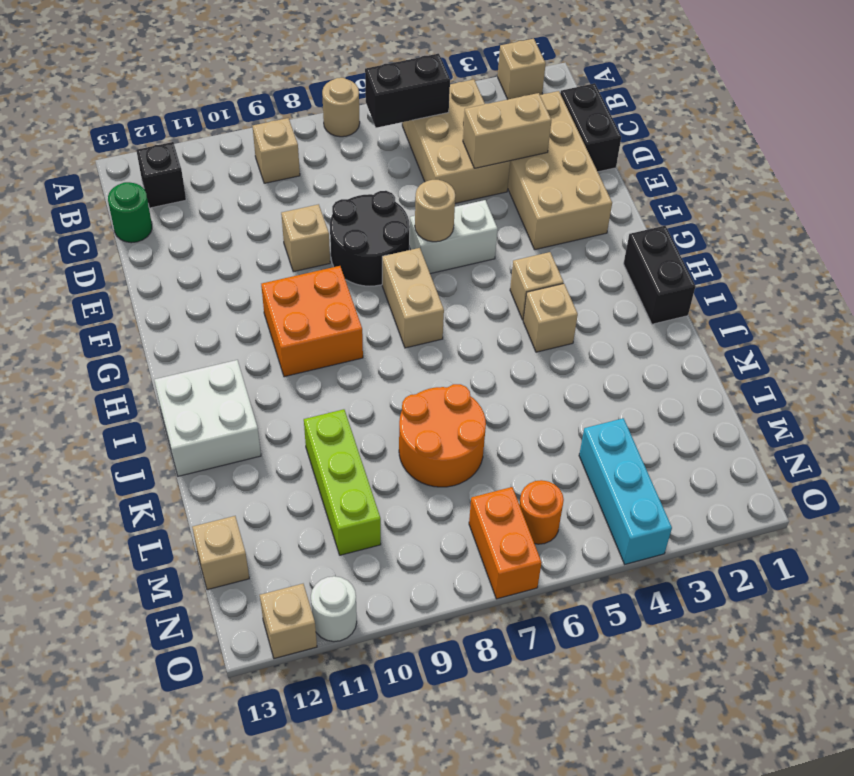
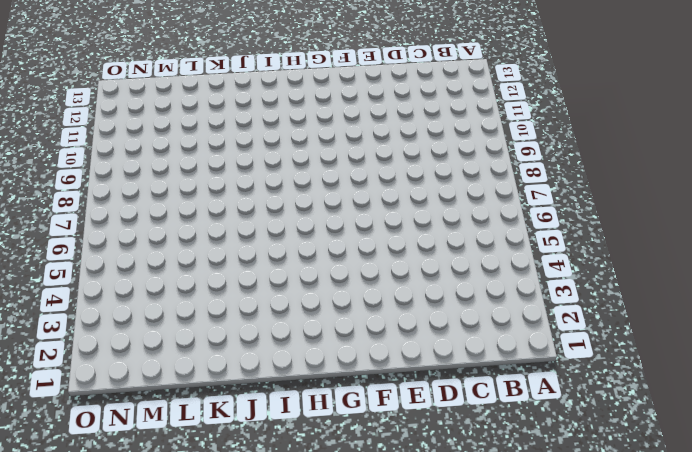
none -> tan 1x1 brick [498,38,546,99]
none -> tan 1x1 round brick [322,78,360,137]
none -> tan 2x3 brick [402,79,510,203]

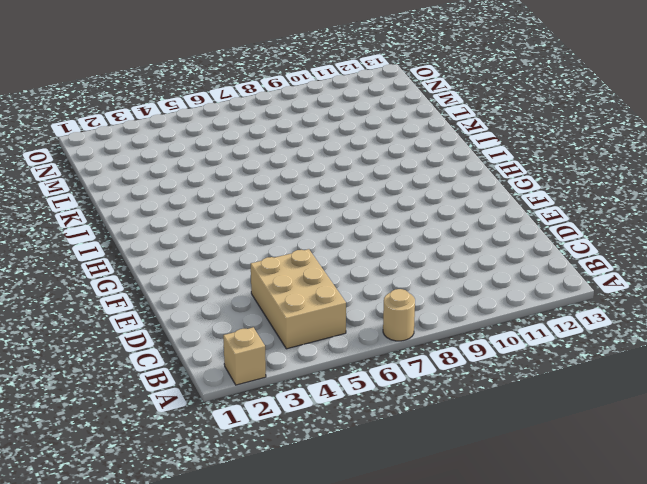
none -> tan 1x1 brick [253,118,300,183]
none -> black 1x1 brick [136,142,186,208]
none -> black 1x2 brick [560,83,621,172]

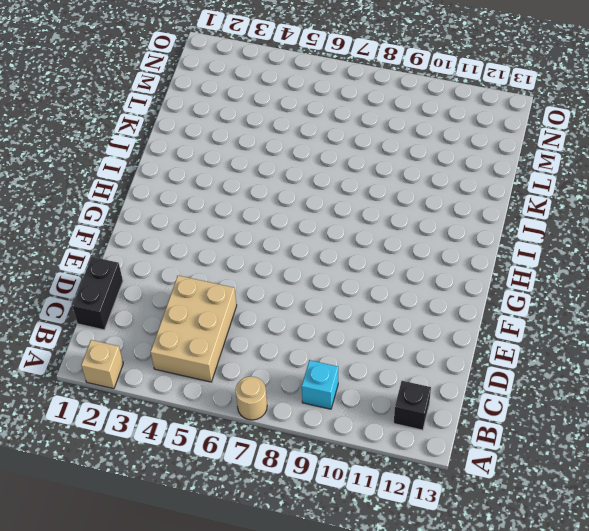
cyan 1x1 brick [302,360,338,409] -> tan 1x1 brick [253,118,300,183]
none -> tan 2x4 brick [508,91,612,250]
none -> green 1x1 round brick [108,182,152,243]
none -> black 2x2 round brick [330,191,410,286]

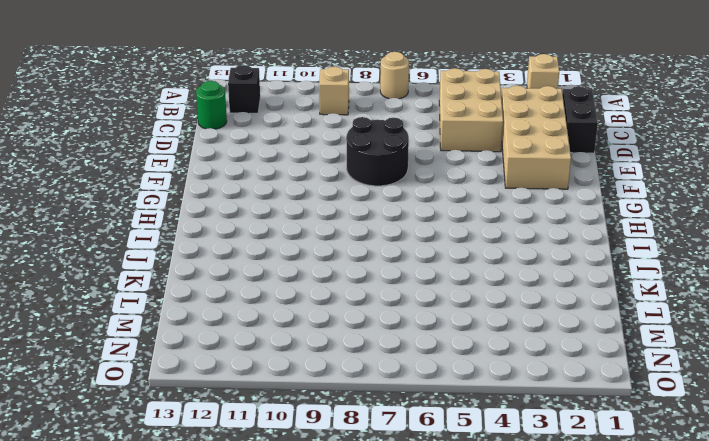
none -> tan 1x1 brick [281,204,330,272]
none -> white 1x2 brick [409,200,498,274]
none -> tan 1x2 brick [382,248,444,348]

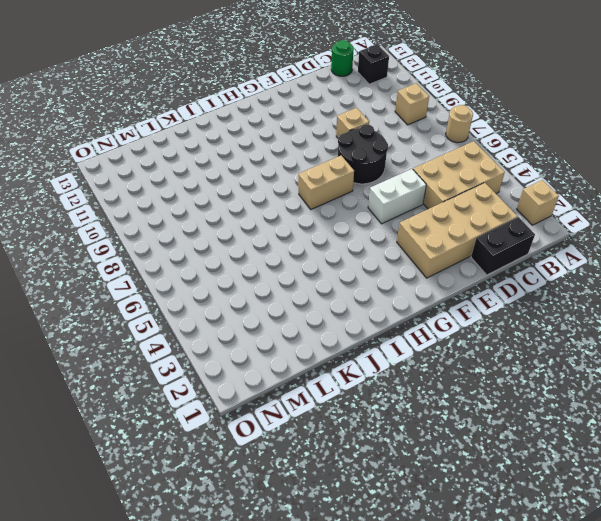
white 1x2 brick [368,169,426,224] -> white 1x2 brick turned to [409,200,498,274]
none -> orange 2x2 brick [261,266,363,377]
none -> black 1x2 brick [624,226,695,324]
none -> tan 1x1 brick [510,252,564,320]

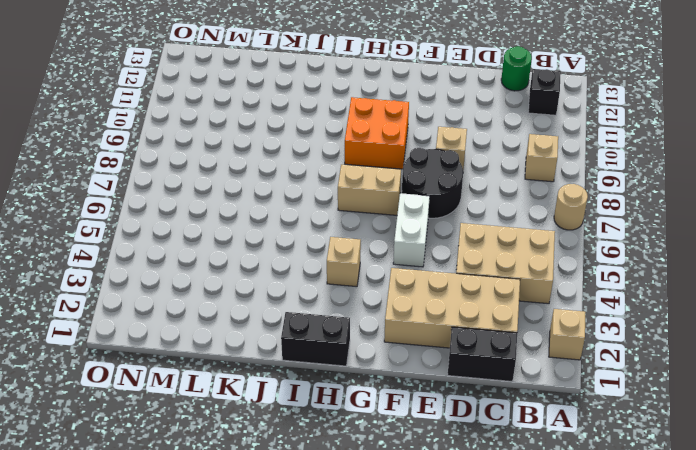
none -> tan 1x1 brick [523,284,578,352]
none -> white 2x2 brick [154,360,261,476]
none -> orange 2x2 round brick [399,384,486,487]

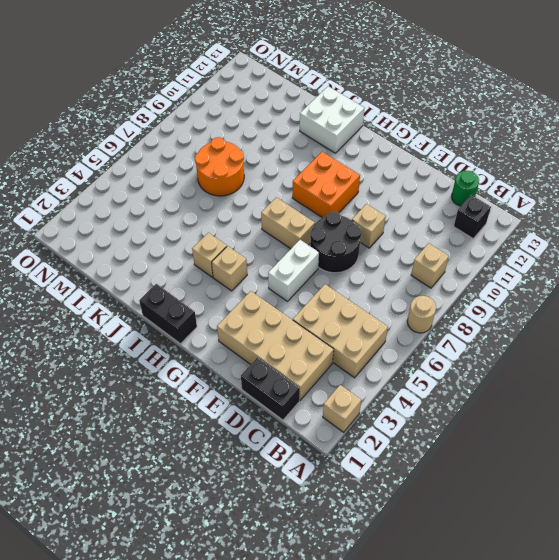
none -> lime 1x3 brick [304,409,381,555]
none -> cyan 1x3 brick [579,418,672,564]
none -> tan 1x1 brick [192,516,249,590]

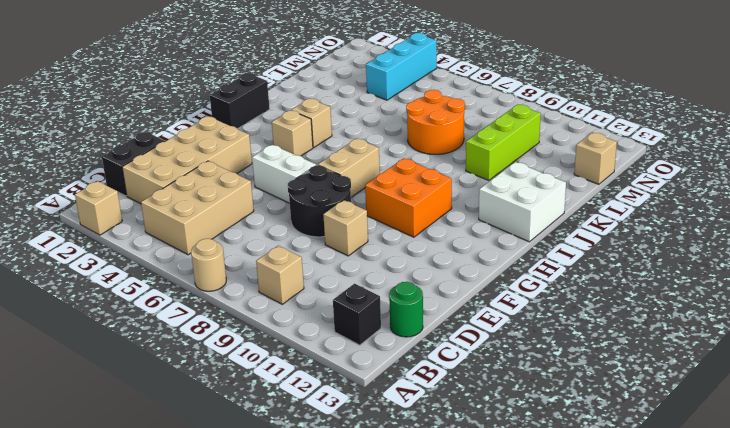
none -> orange 1x1 round brick [519,480,564,544]
none -> orange 1x2 brick [469,487,542,599]
none -> white 1x1 round brick [311,576,357,642]

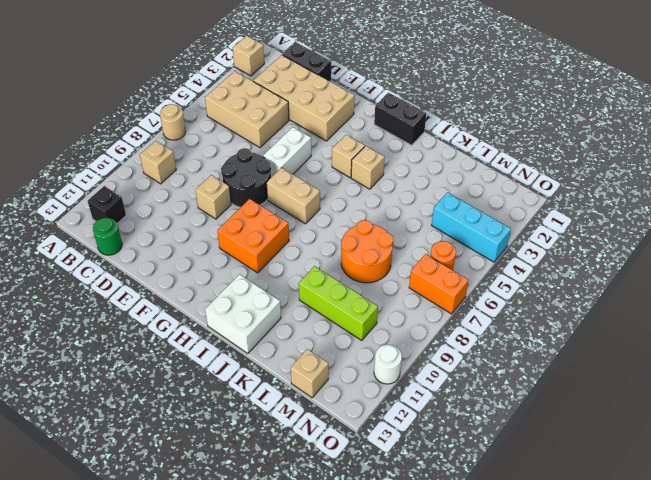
none -> tan 1x1 brick [260,584,317,659]
none -> black 1x2 brick [365,54,450,128]
none -> tan 1x2 brick [463,93,551,168]

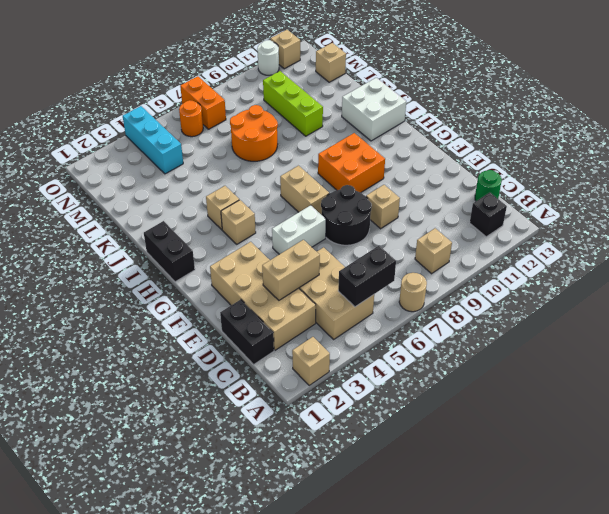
none -> tan 1x1 round brick [415,180,455,242]

